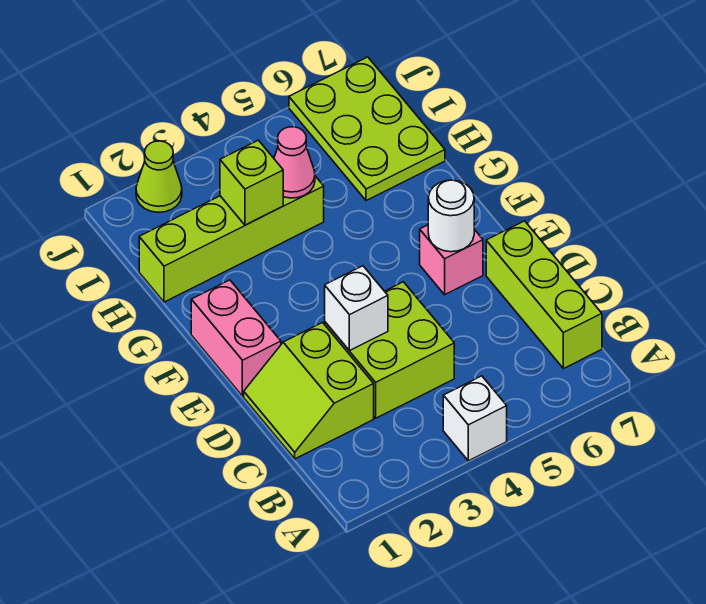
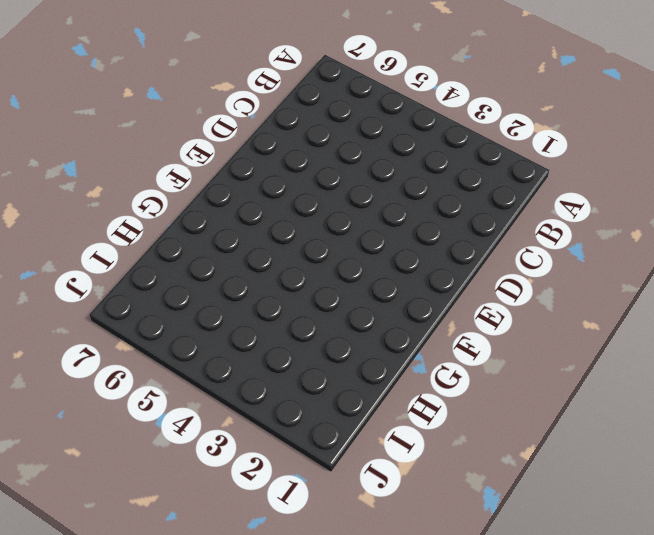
none -> white 1x1 brick [443,376,507,461]
none -> lime 1x3 brick [486,221,602,369]
none -> lime 2x2 slope [244,323,374,459]

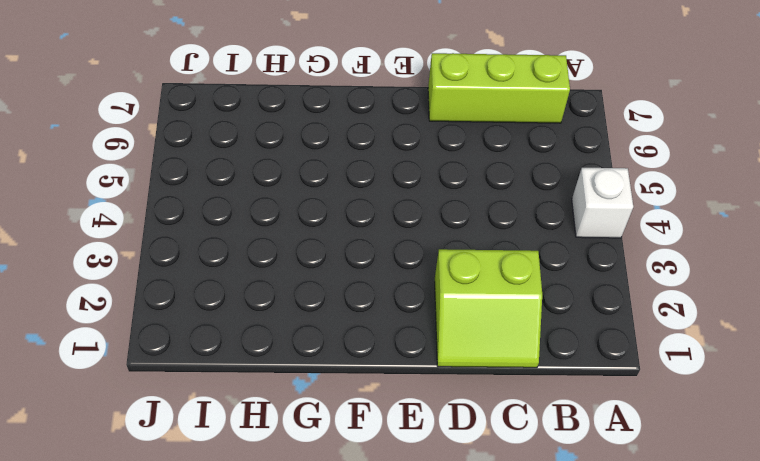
none -> lime 2x2 brick [325,282,454,418]
none -> pink 1x2 brick [191,280,281,396]
none -> pink 1x1 brick [420,225,483,295]

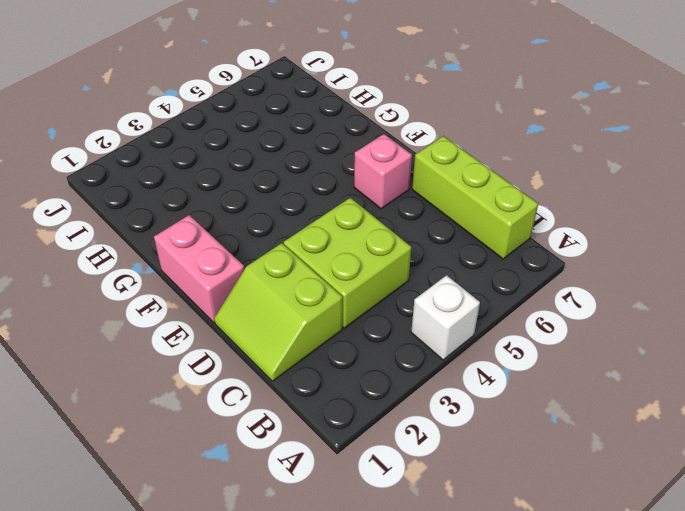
none -> lime 1x4 brick [139,176,324,302]
none -> lime 2x3 plate [289,57,445,201]
none -> lime 1x1 cone [136,141,182,212]

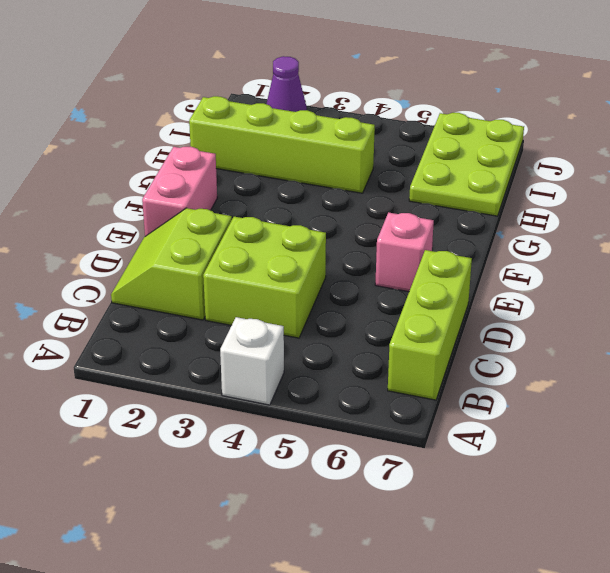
purple 1x1 cone [267,56,307,112] -> lime 1x1 cone [136,141,182,212]
none -> white 1x1 brick [325,266,388,351]
none -> white 1x1 round brick [428,180,474,252]
none -> lime 1x1 brick [220,140,283,225]

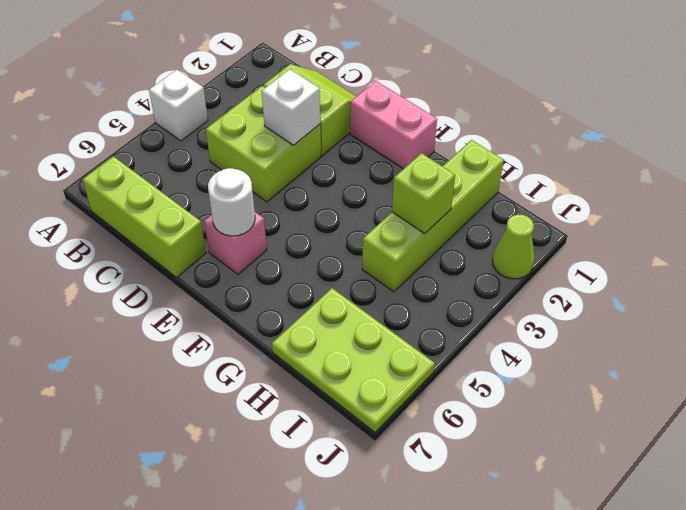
none -> pink 1x1 cone [274,127,315,198]

